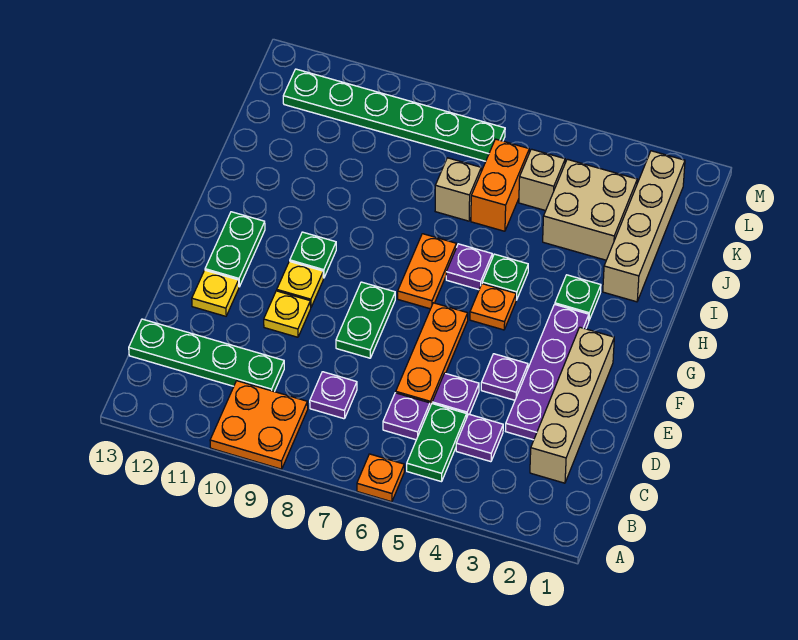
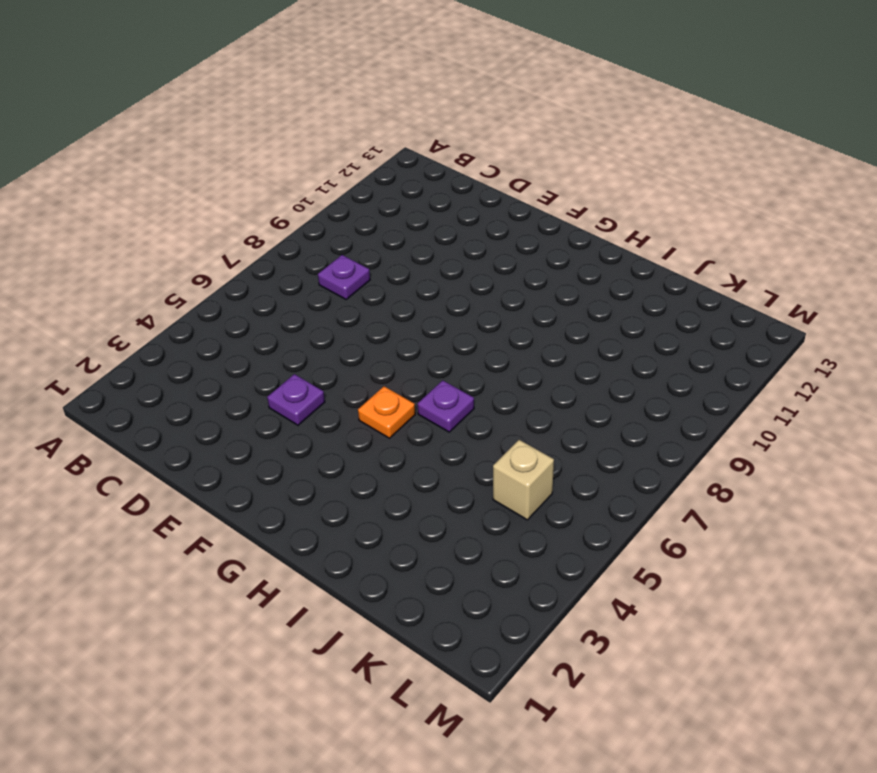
none -> orange 1x1 plate [357,454,404,502]
none -> orange 2x2 plate [210,381,308,469]
none -> green 1x2 plate [407,404,467,482]

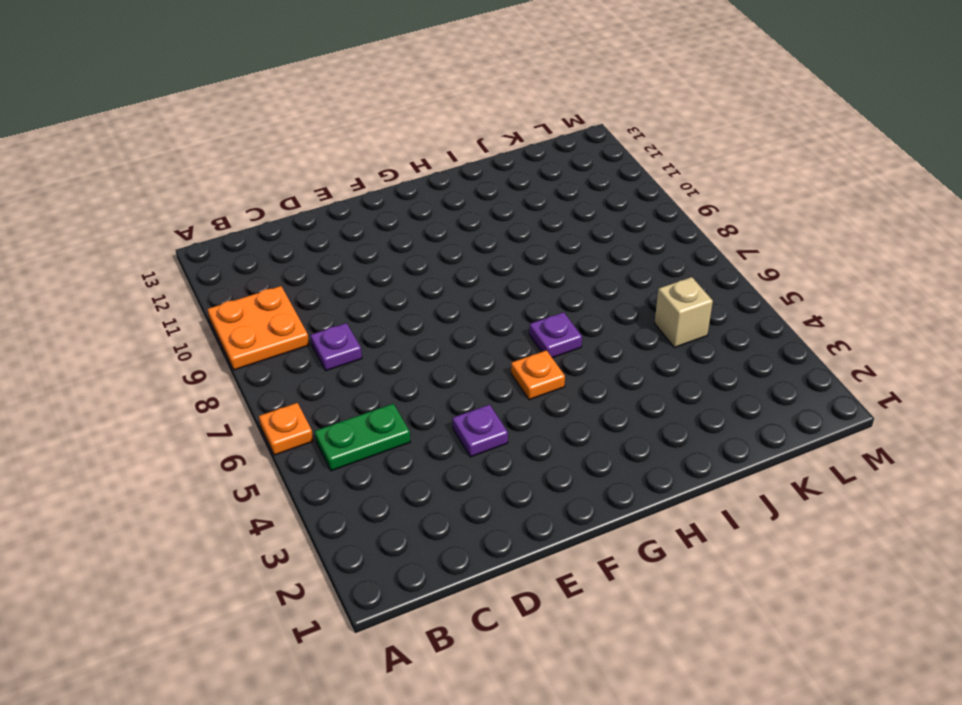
none -> tan 1x4 brick [530,327,614,483]
none -> purple 1x1 plate [456,414,503,462]
none -> purple 1x1 plate [383,393,430,440]

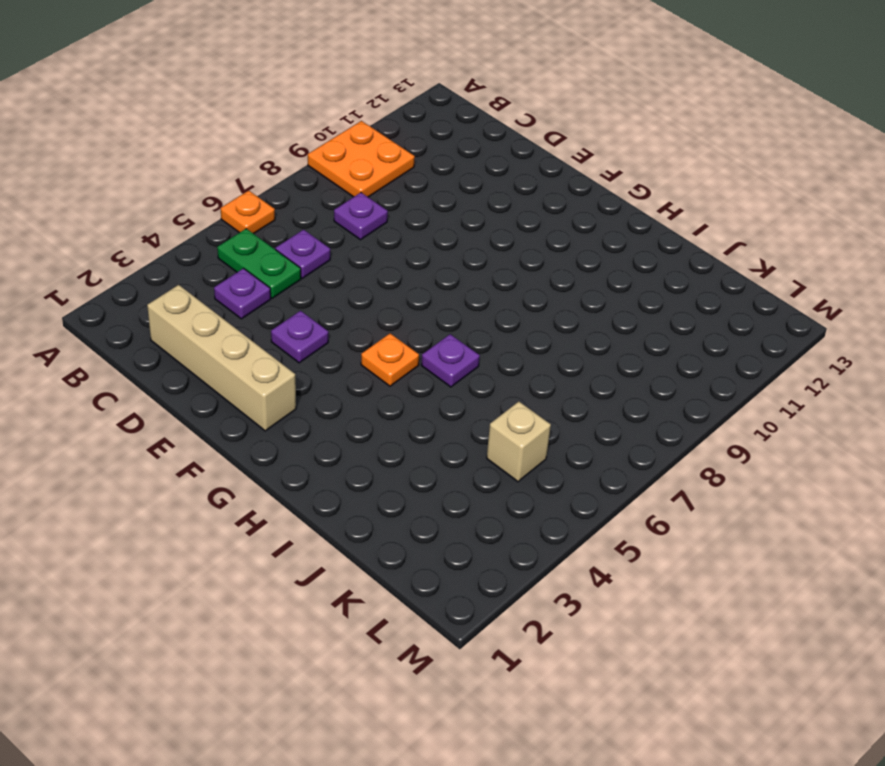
none -> green 1x4 plate [129,319,284,392]
none -> purple 1x4 plate [506,304,589,440]
none -> purple 1x1 plate [432,373,479,416]

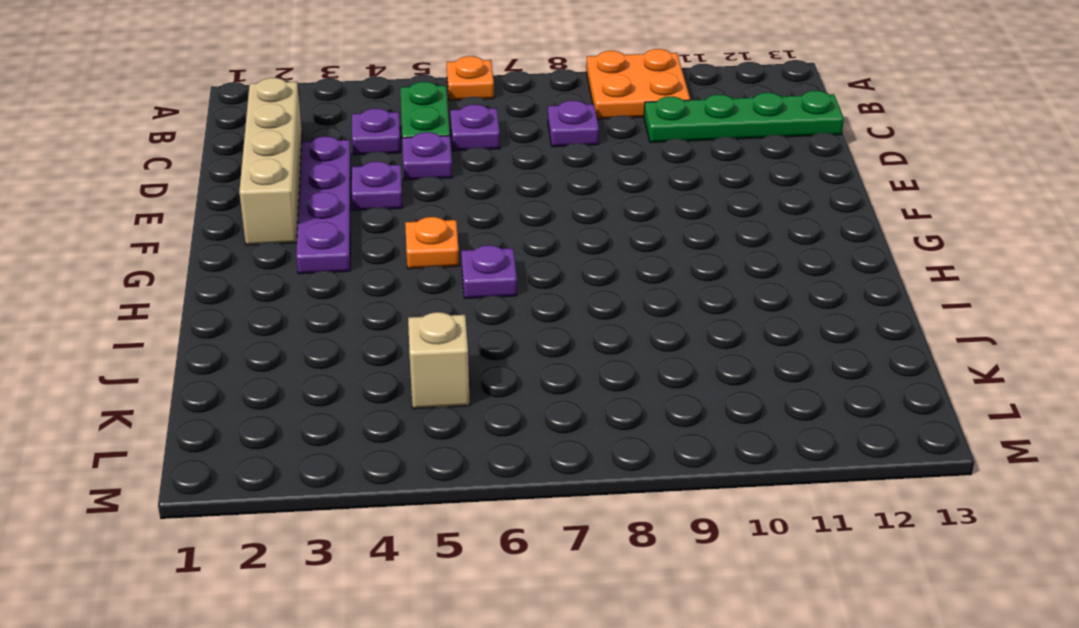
none -> orange 1x3 plate [396,303,468,406]
none -> green 1x2 plate [336,282,395,358]
none -> yellow 1x1 plate [264,291,311,337]

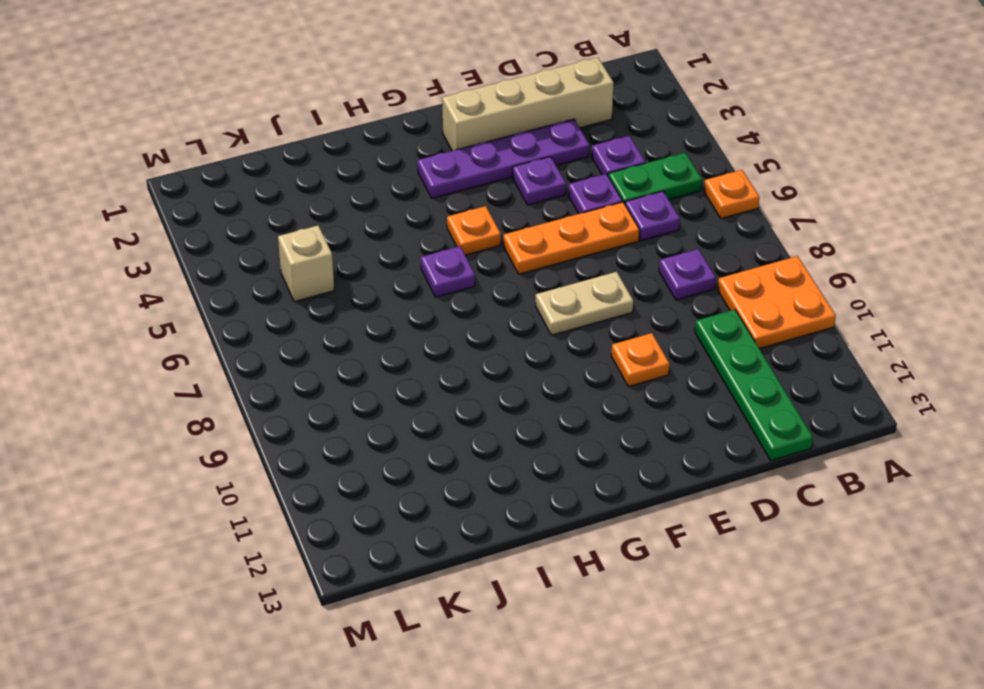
tan 1x2 plate [536,272,633,335] -> green 1x2 plate [336,282,395,358]
orange 1x1 plate [611,333,669,387] -> yellow 1x1 plate [264,291,311,337]
none -> yellow 1x1 plate [192,270,239,316]
none -> yellow 1x1 plate [277,261,323,307]
none -> green 1x2 plate [205,212,265,287]

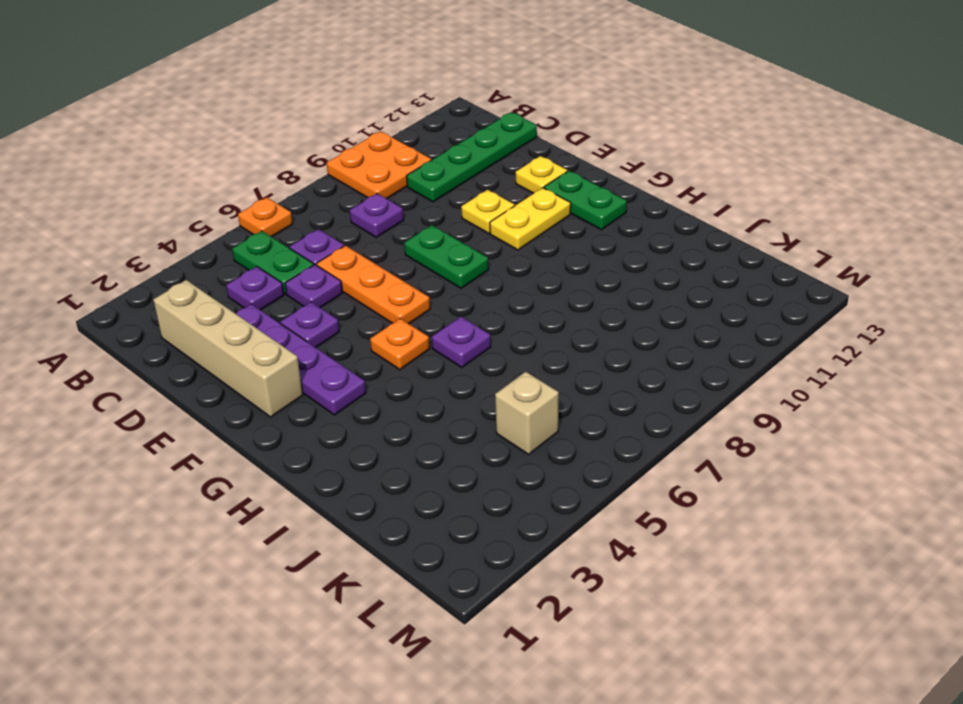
yellow 1x2 plate [490,188,571,250] -> yellow 1x1 plate [277,261,323,307]
none -> orange 1x2 plate [398,234,456,309]
none -> green 1x1 plate [290,232,336,278]
none -> green 1x1 plate [555,275,601,320]

